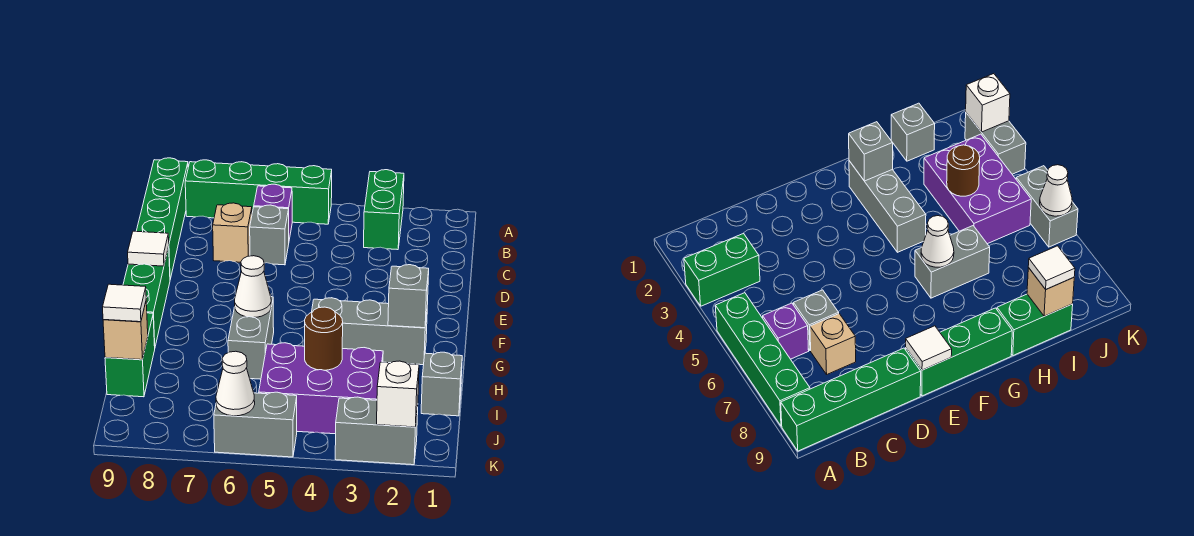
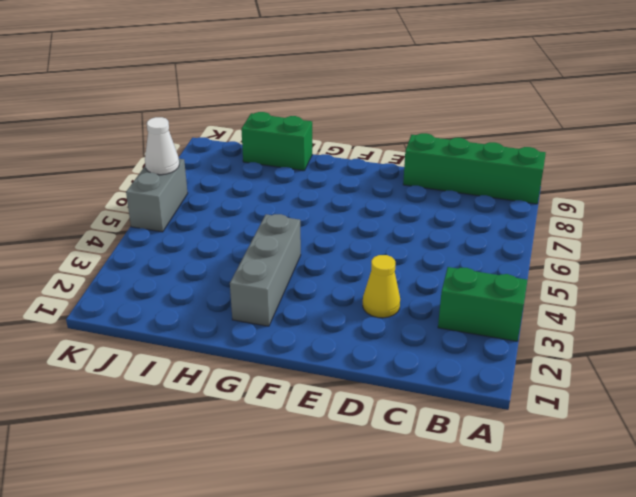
yellow 1x1 cone [363,255,400,318] -> none
none -> green 1x4 brick [185,160,332,224]
none -> purple 1x1 brick [254,184,292,239]
none -> grey 1x1 brick [250,205,289,265]

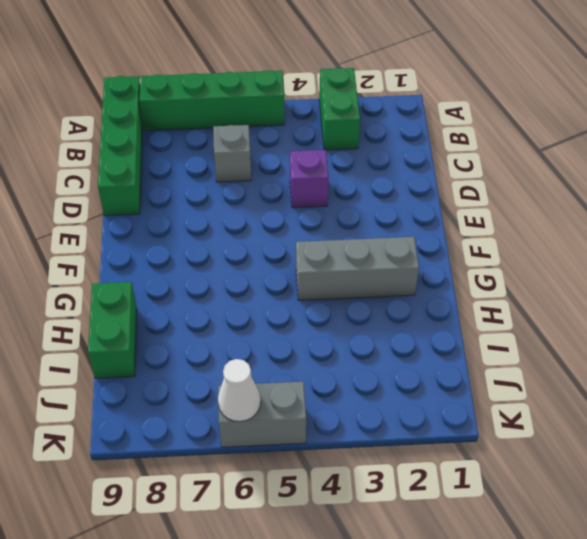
purple 1x1 brick [290,150,328,208] -> purple 1x1 brick moved to [254,184,292,239]
none -> tan 1x1 brick [213,203,252,262]
none -> green 1x3 brick [123,247,170,346]
none -> grey 1x2 brick [228,297,274,379]

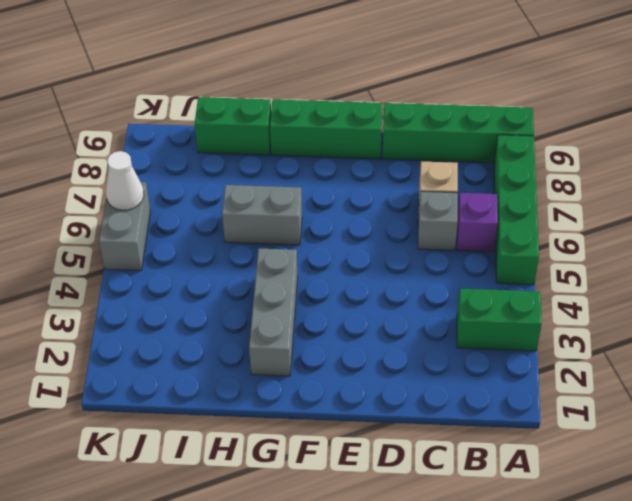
none -> grey 1x1 brick [421,352,462,416]
none -> purple 2x3 brick [259,343,383,434]
none -> grey 1x2 brick [335,397,418,465]

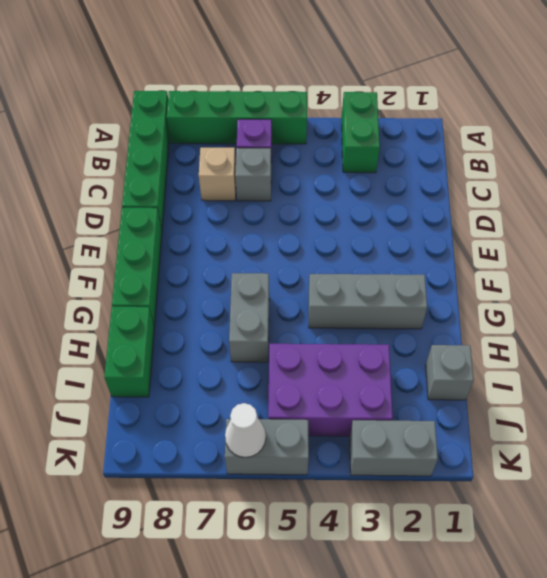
none -> white 1x1 tile [128,231,169,266]
none -> grey 1x1 brick [388,265,429,328]
none -> white 1x1 cone [235,256,271,317]

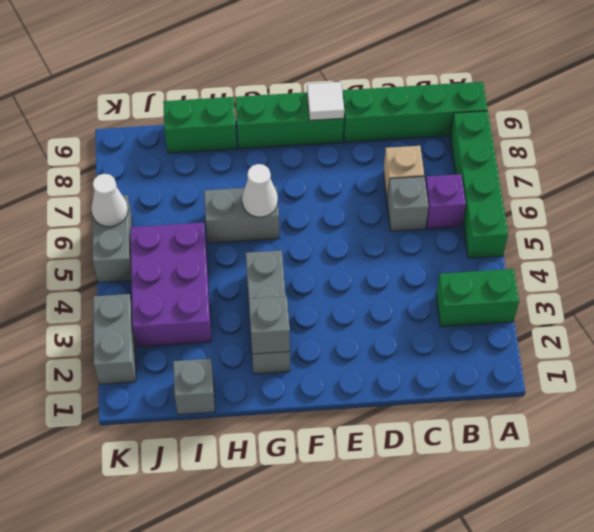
none -> brown 1x1 round brick [305,307,343,370]
none -> tan 1x1 brick [103,302,148,360]
none -> white 1x1 brick [377,361,419,427]

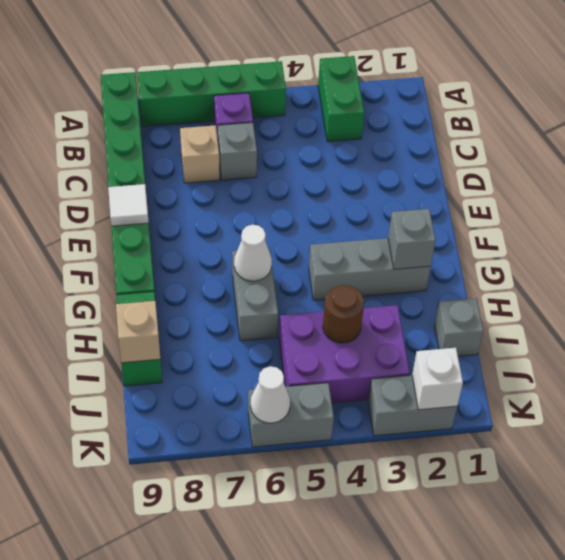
none -> white 1x1 tile [102,284,146,322]

